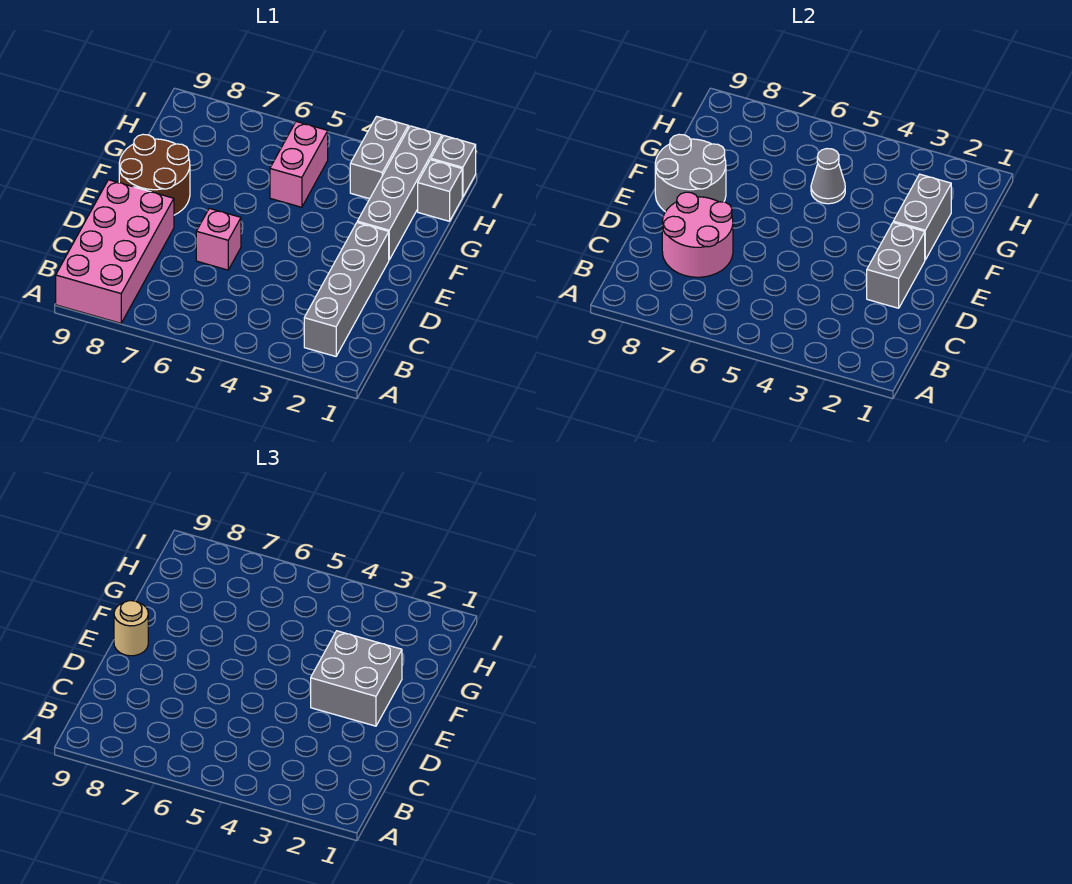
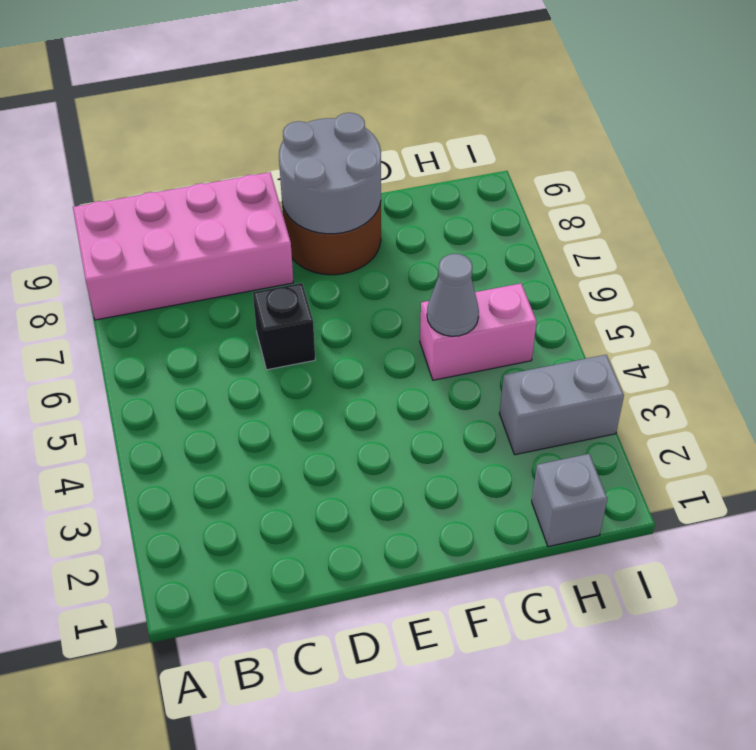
black 1x1 brick [253,283,315,370] -> pink 1x1 brick [196,208,241,270]
none -> grey 1x4 brick [304,223,389,356]
none -> grey 1x4 brick [357,126,442,260]
none -> grey 1x1 brick [431,136,476,197]

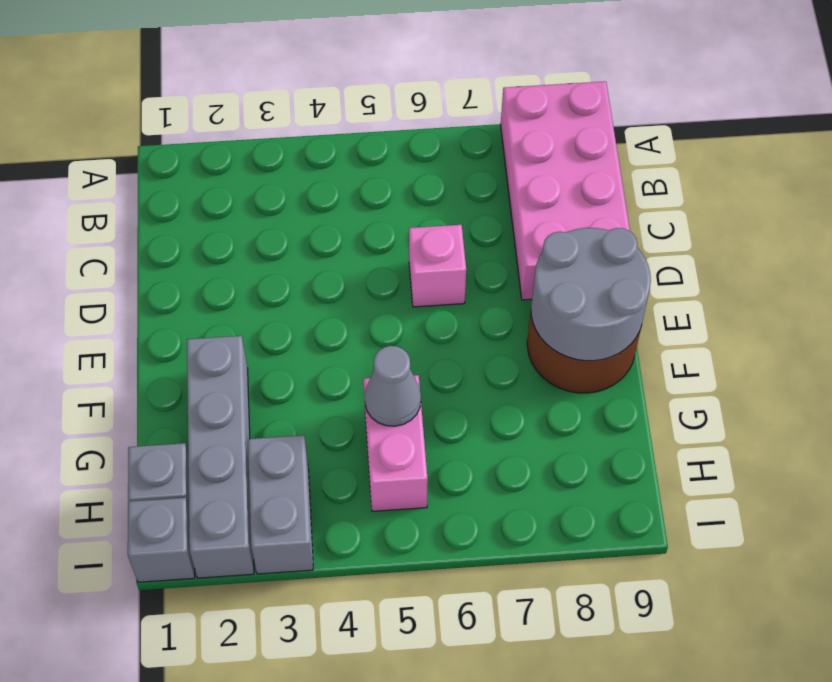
none -> grey 1x4 brick [304,223,389,356]
none -> pink 2x2 round brick [662,192,733,277]
none -> grey 1x2 brick [867,223,925,308]

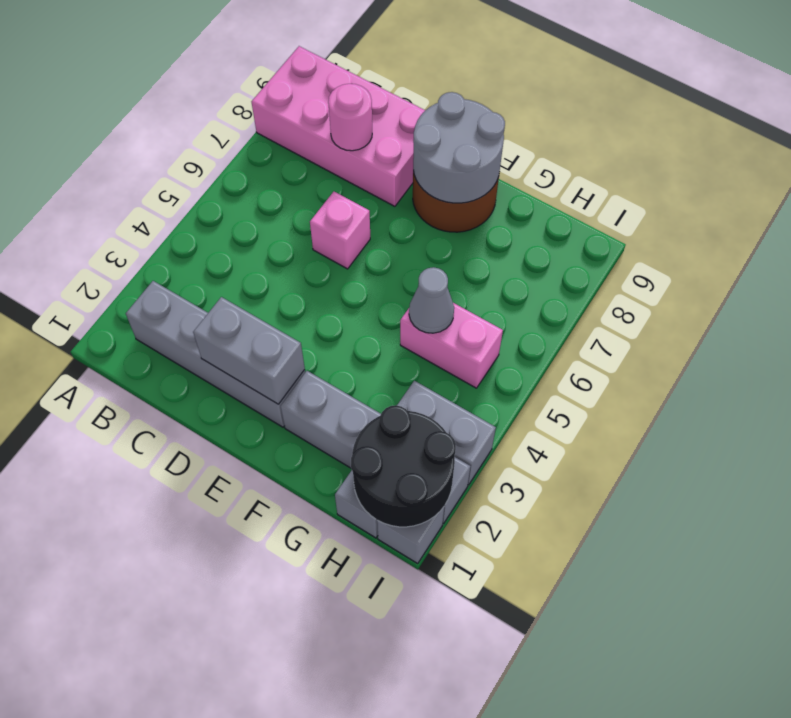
pink 1x1 round brick [328,84,372,151] -> pink 2x2 round brick [662,192,733,277]
black 2x2 round brick [351,405,456,527] -> none
none -> grey 1x2 brick [893,174,951,260]
none -> grey 2x2 brick [311,631,402,726]
none -> tan 1x1 round brick [114,601,148,656]

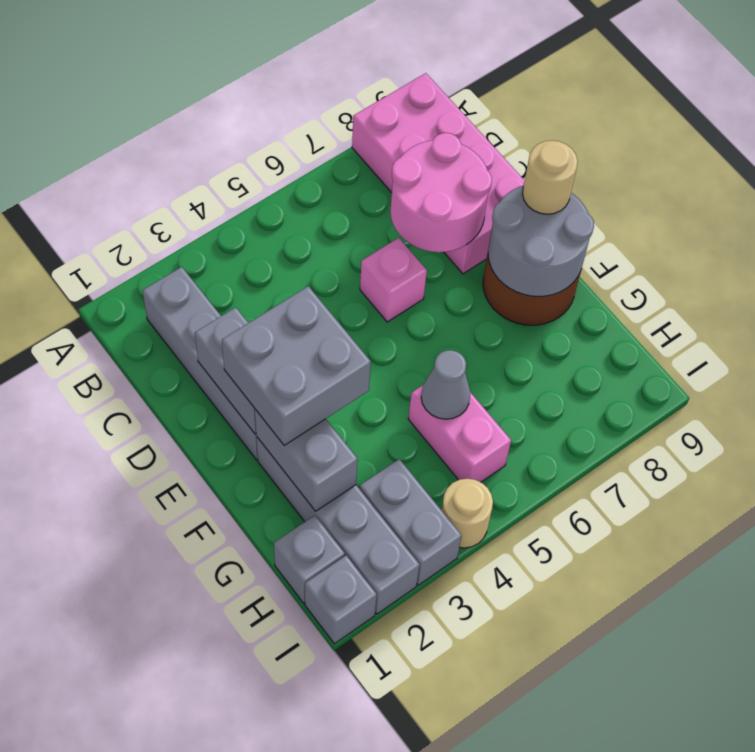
tan 1x1 round brick [442,479,493,548] -> none

